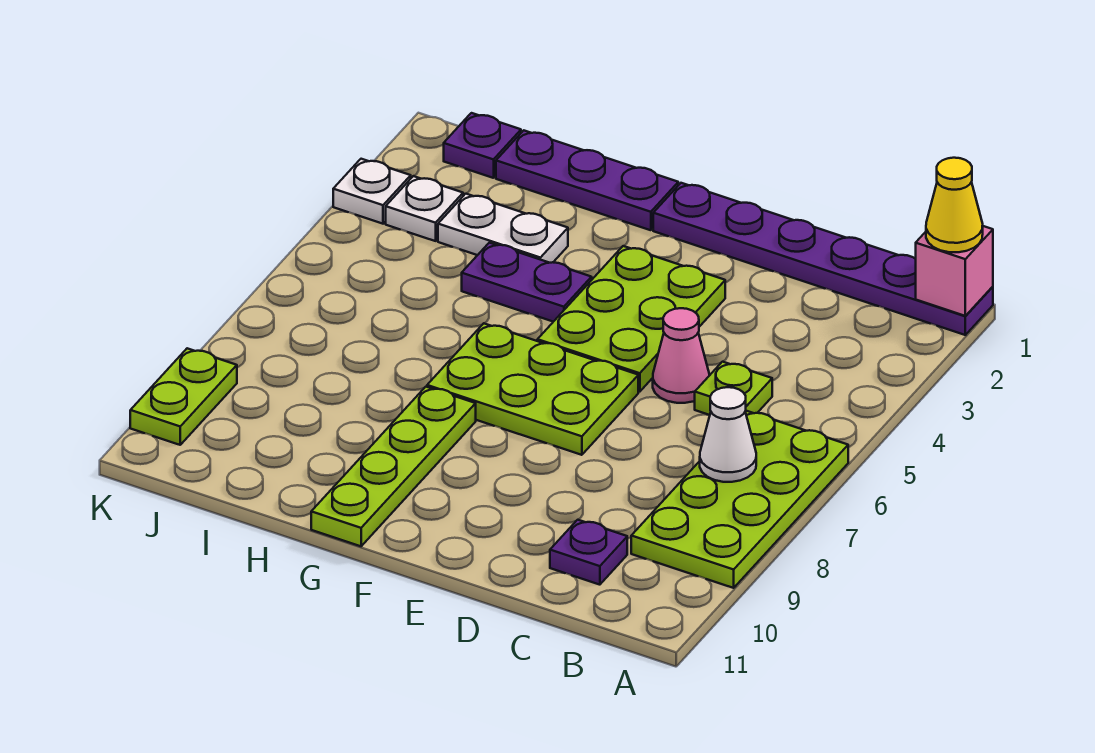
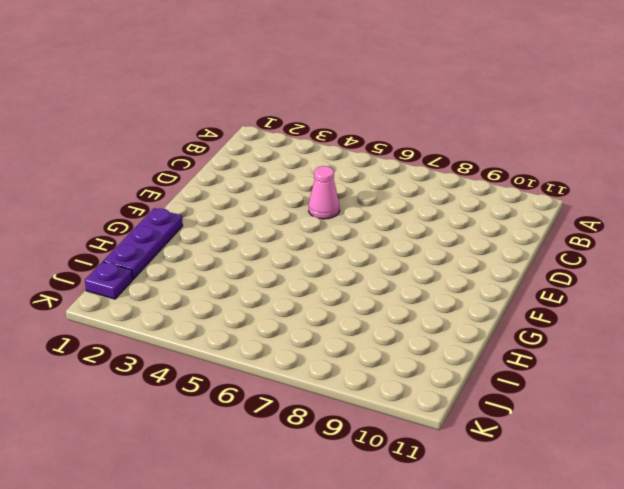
none -> purple 1x6 plate [653,183,993,335]
none -> lime 2x4 plate [631,411,848,588]
none -> lime 1x1 plate [695,362,772,415]

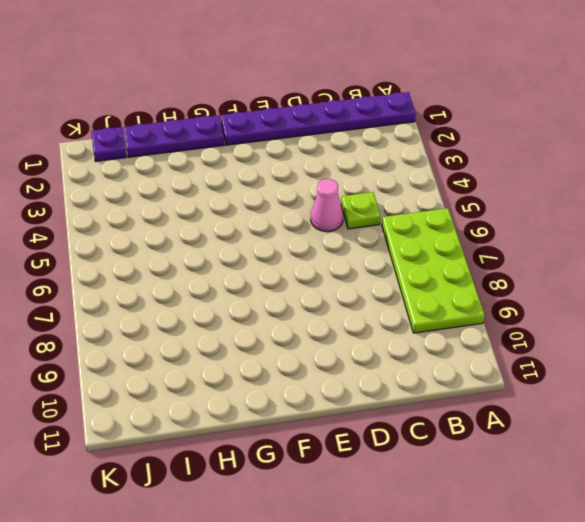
none -> purple 1x1 plate [550,520,627,585]
none -> lime 2x3 plate [537,246,725,392]
none -> lime 2x3 plate [427,323,638,455]

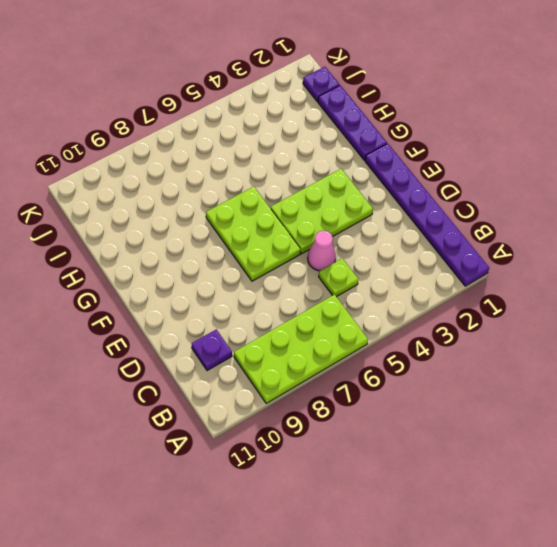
none -> purple 1x2 plate [462,243,592,322]
none -> lime 1x4 plate [311,387,476,546]
none -> white 1x2 plate [438,194,568,263]

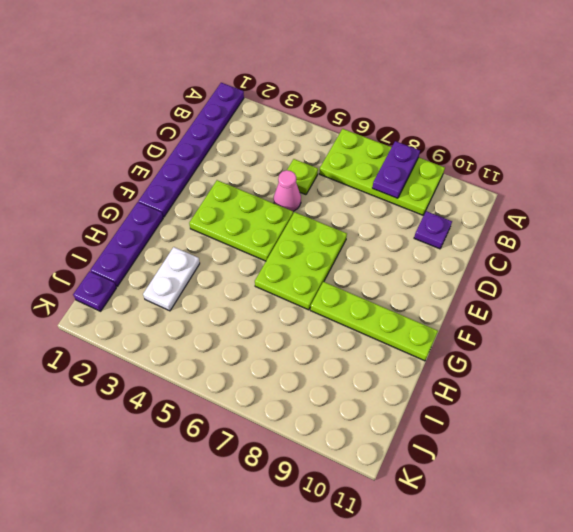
purple 1x2 plate [372,141,420,198] -> purple 1x2 plate moved to [462,243,592,322]
none -> white 1x1 plate [386,176,463,241]
none -> white 1x1 plate [333,159,411,224]
none -> lime 1x2 plate [130,348,237,445]

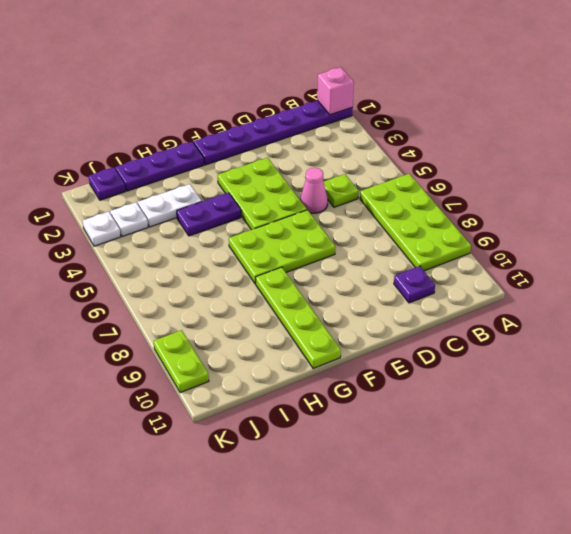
none -> white 1x1 cone [700,387,756,482]
none -> yellow 1x1 cone [926,158,983,252]

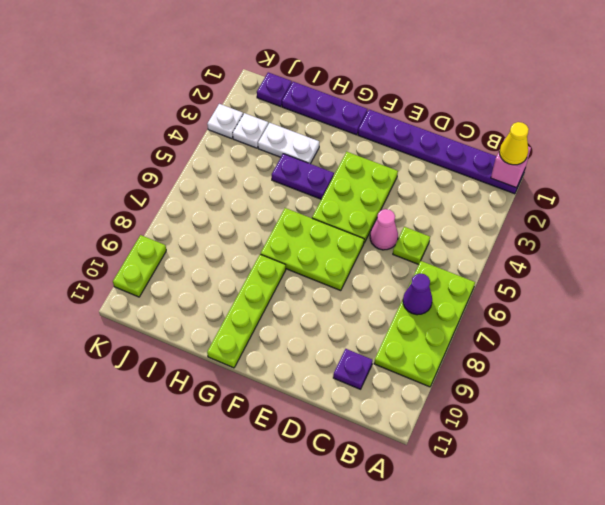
purple 1x1 cone [403,273,432,315] -> white 1x1 cone [700,387,756,482]

